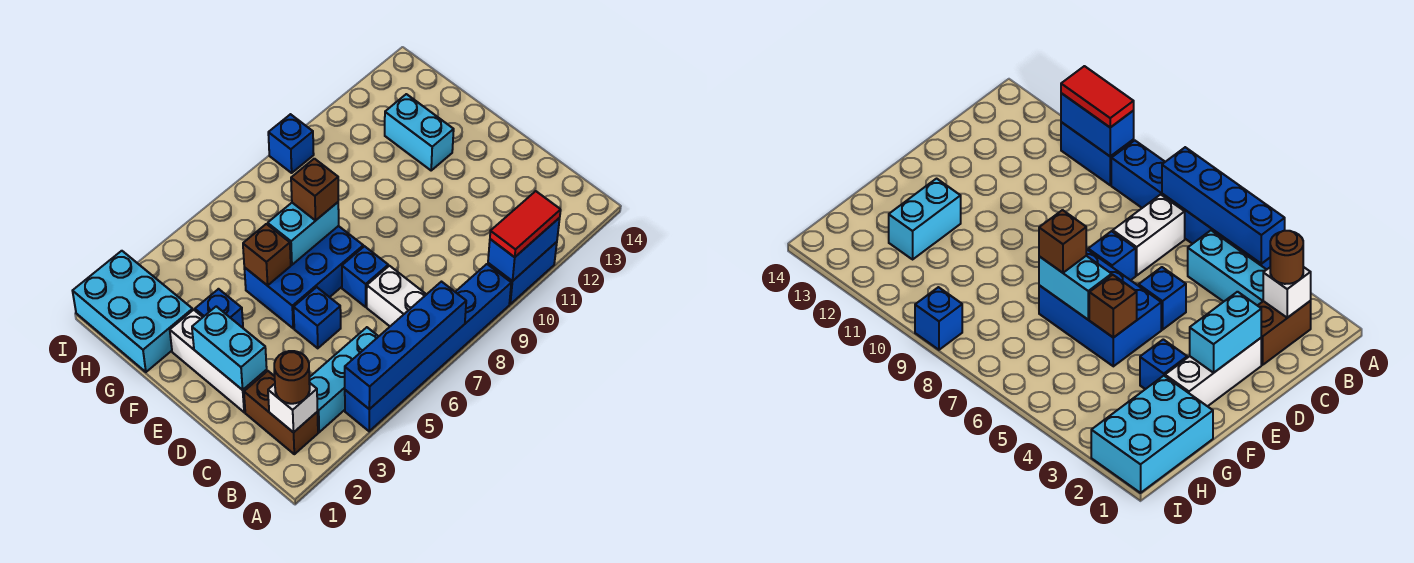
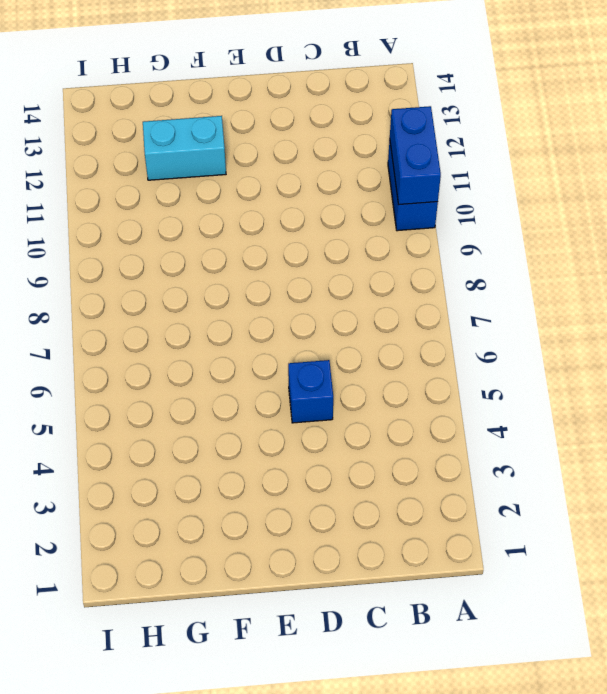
none -> blue 1x6 brick [345,264,511,431]
none -> brown 1x2 brick [244,371,318,454]
none -> cyan 1x3 brick [309,327,379,432]

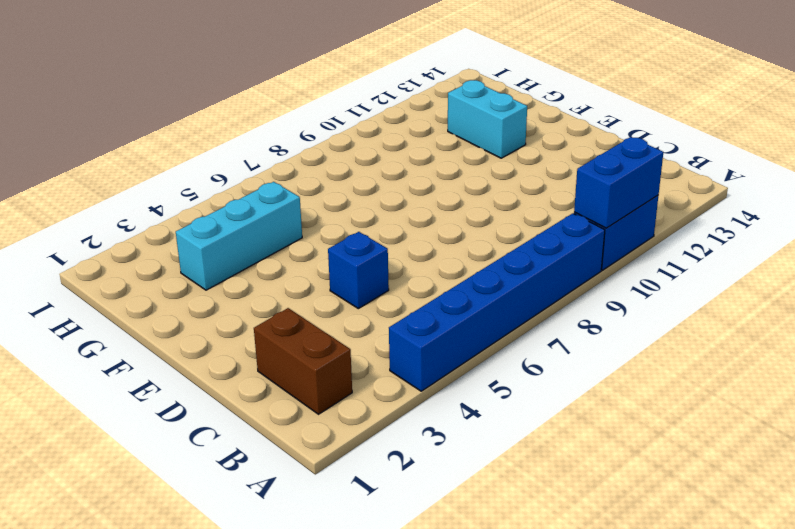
cyan 1x3 brick [176,182,302,290] -> cyan 1x3 brick moved to [309,327,379,432]
none -> white 1x2 brick [367,266,427,326]
none -> white 1x3 brick [170,310,267,412]
none -> blue 1x1 brick [342,246,388,307]

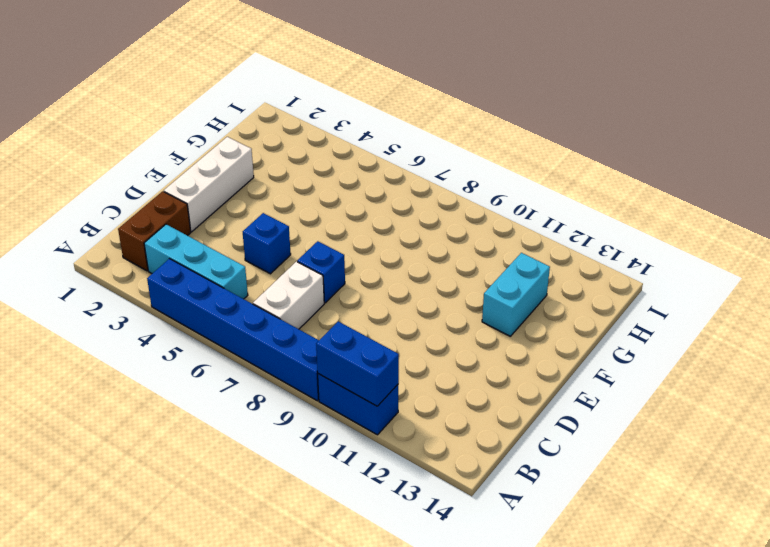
none -> blue 2x3 brick [244,226,363,328]
none -> blue 1x1 brick [195,289,243,328]
none -> cyan 2x3 brick [73,251,193,372]

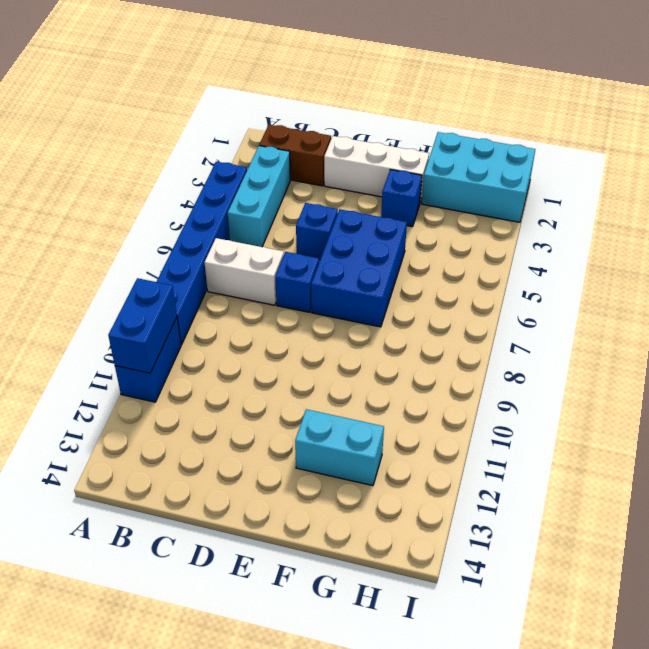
none -> blue 1x1 brick [268,114,314,173]
none -> blue 1x4 brick [345,282,466,409]
none -> white 1x1 brick [268,383,317,433]

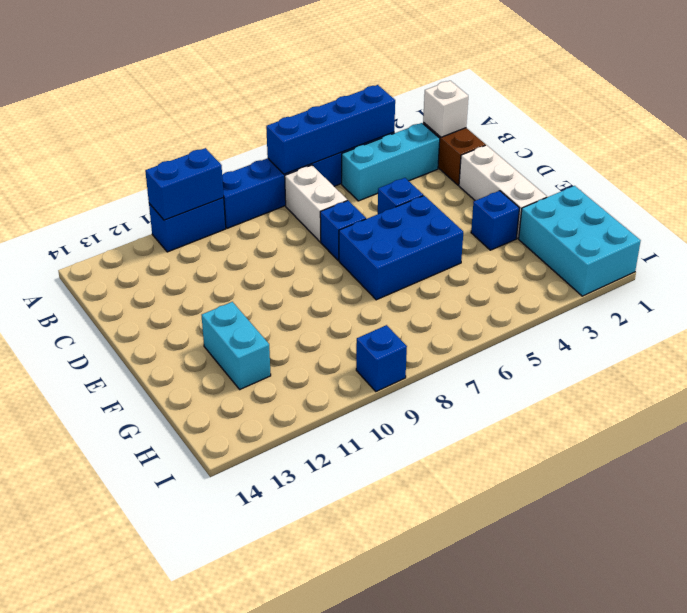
none -> cyan 1x2 brick [192,306,267,390]
none -> brown 1x1 brick [243,224,291,286]
none -> cyan 1x2 brick [268,202,339,265]

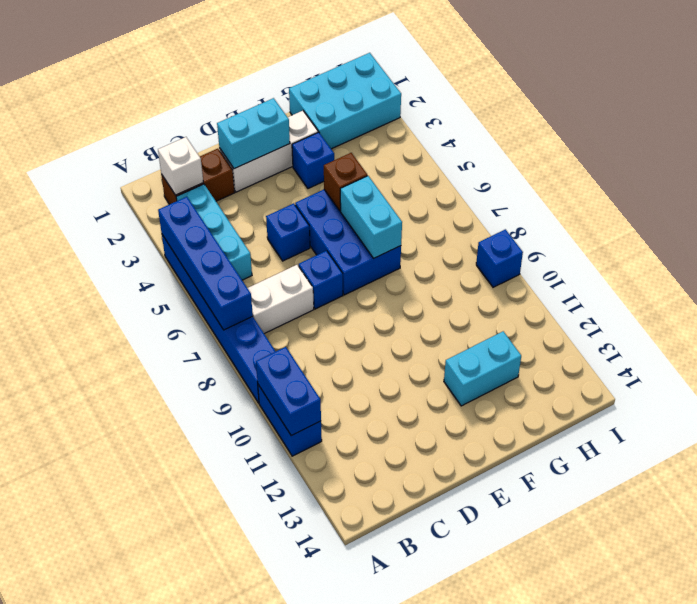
none -> red 1x2 tile [490,191,561,257]
none -> brown 1x1 round brick [274,351,310,404]
none -> brown 1x1 brick [291,159,338,220]

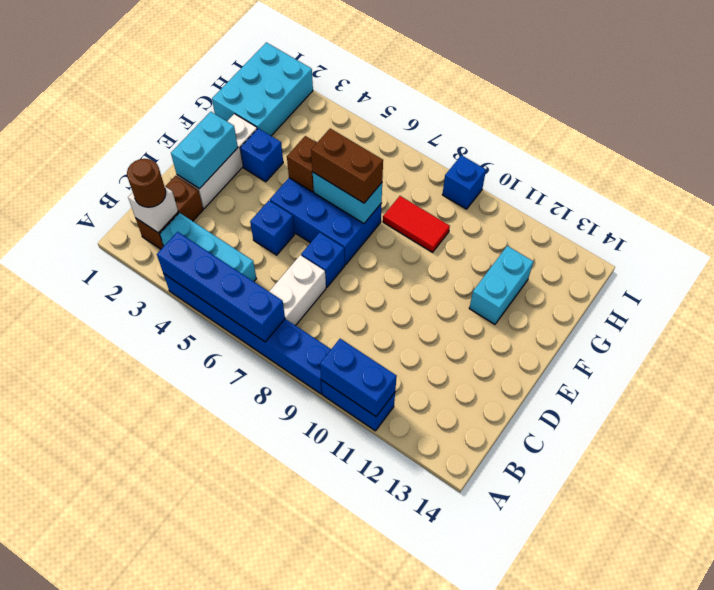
brown 1x2 brick [311,128,383,203] -> brown 1x1 brick [291,159,338,220]
red 1x2 tile [383,196,450,252] -> red 1x2 tile moved to [490,191,561,257]

